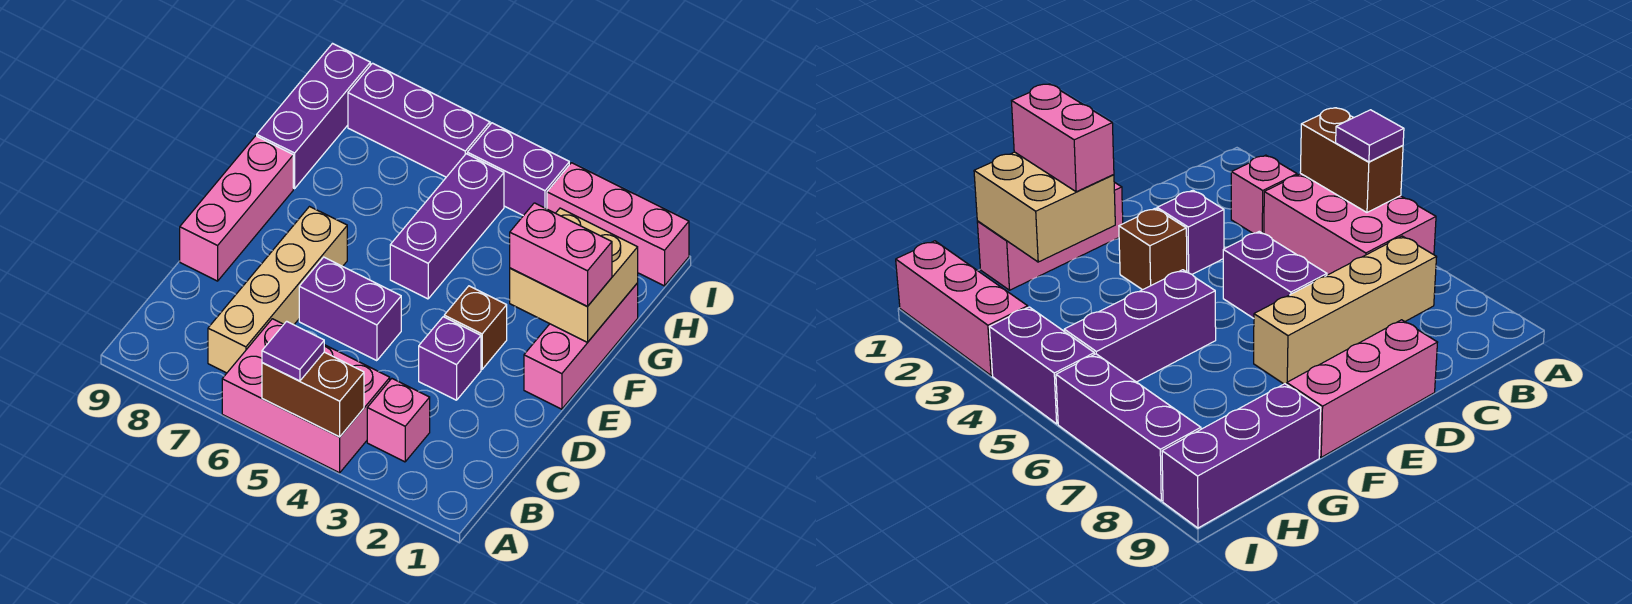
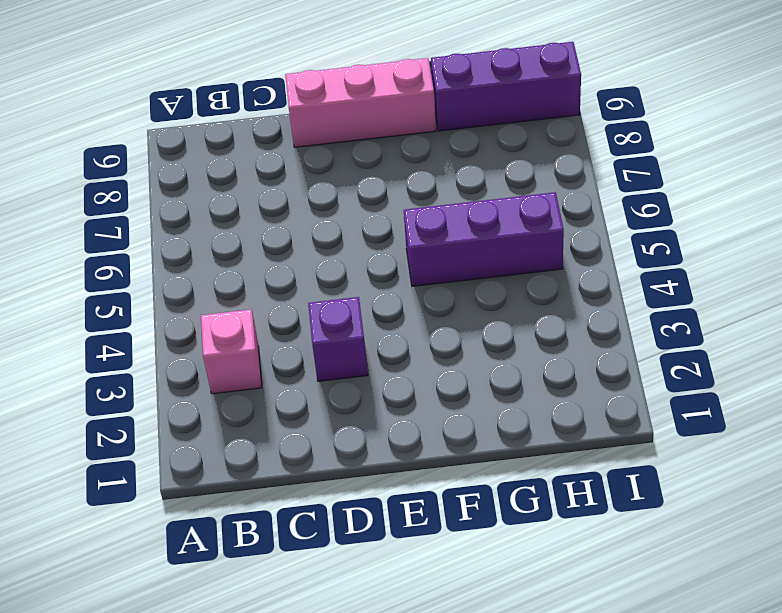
none -> pink 2x3 brick [222,319,390,473]
none -> tan 1x4 brick [208,207,347,373]
none -> purple 1x2 brick [299,257,401,361]

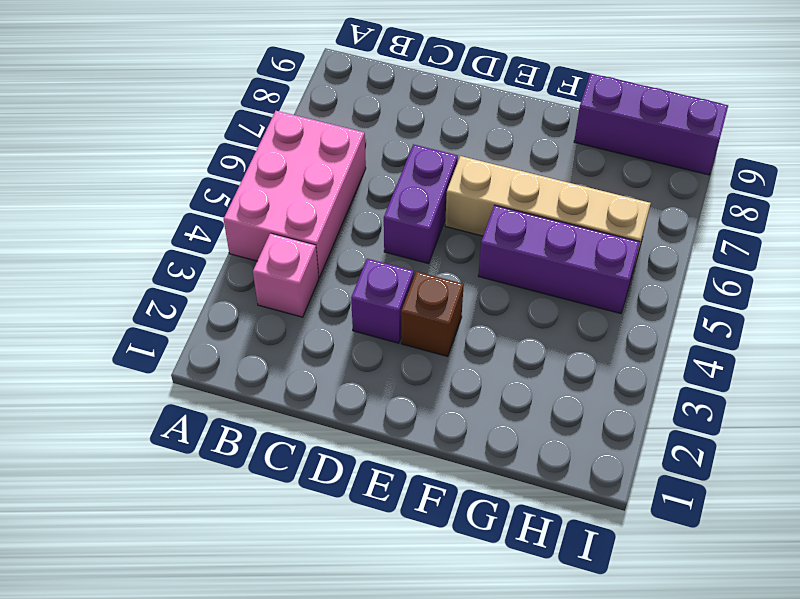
tan 1x4 brick [445,156,651,266] -> tan 1x4 brick moved to [208,207,347,373]
none -> pink 1x3 brick [180,136,293,281]
none -> pink 1x3 brick [524,283,638,409]
none -> pink 1x3 brick [547,163,689,286]

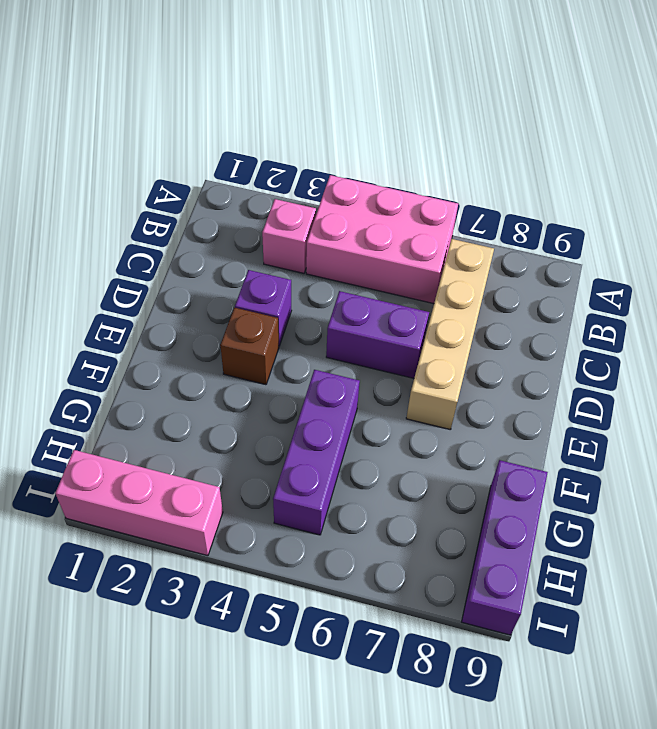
none -> pink 1x3 brick [180,136,293,281]
none -> pink 1x3 brick [524,283,638,409]
none -> purple 1x2 brick [467,123,569,216]

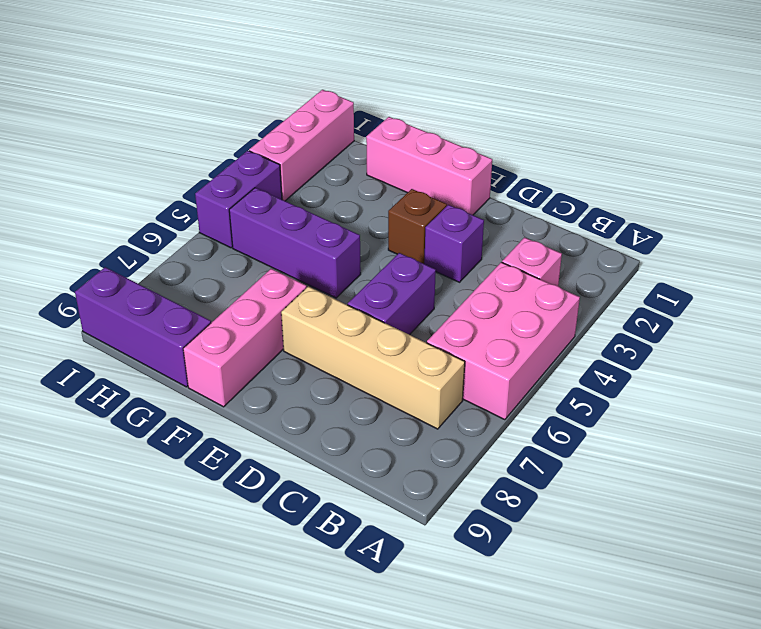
pink 1x3 brick [183,269,307,407] -> pink 1x3 brick turned to [180,136,293,281]
none -> purple 1x3 brick [348,63,490,177]
none -> brown 1x2 brick [262,352,364,437]
none -> tan 2x2 brick [510,208,638,342]

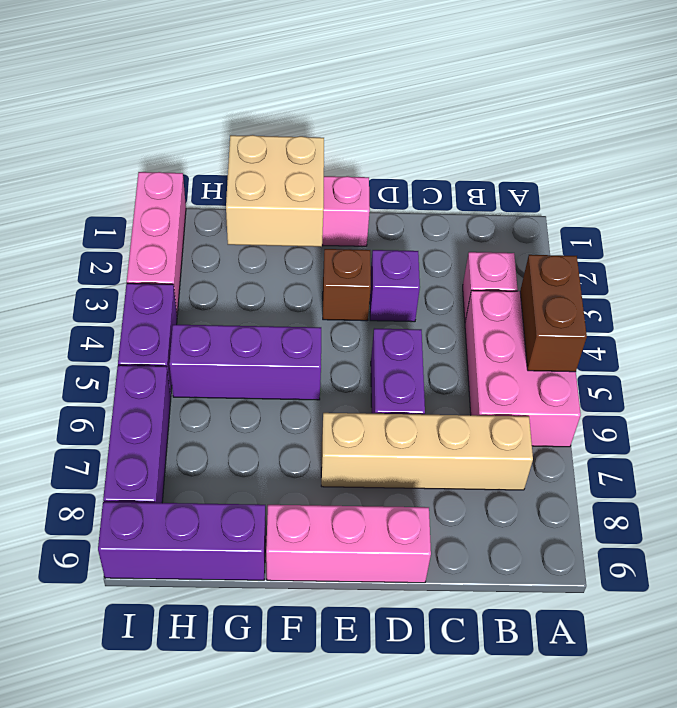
none -> purple 1x1 tile [262,321,324,381]
none -> pink 1x2 brick [510,203,612,307]

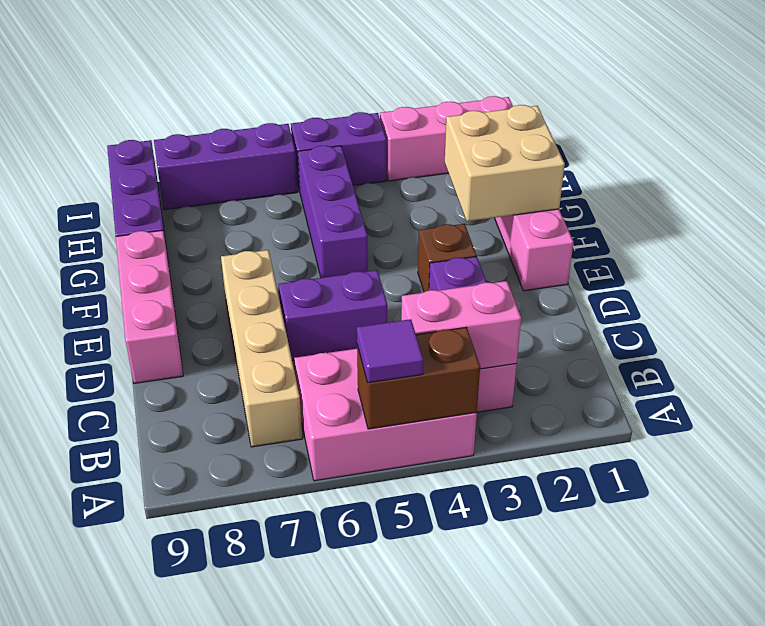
pink 1x2 brick [401,281,521,369] -> pink 1x2 brick moved to [510,203,612,307]

